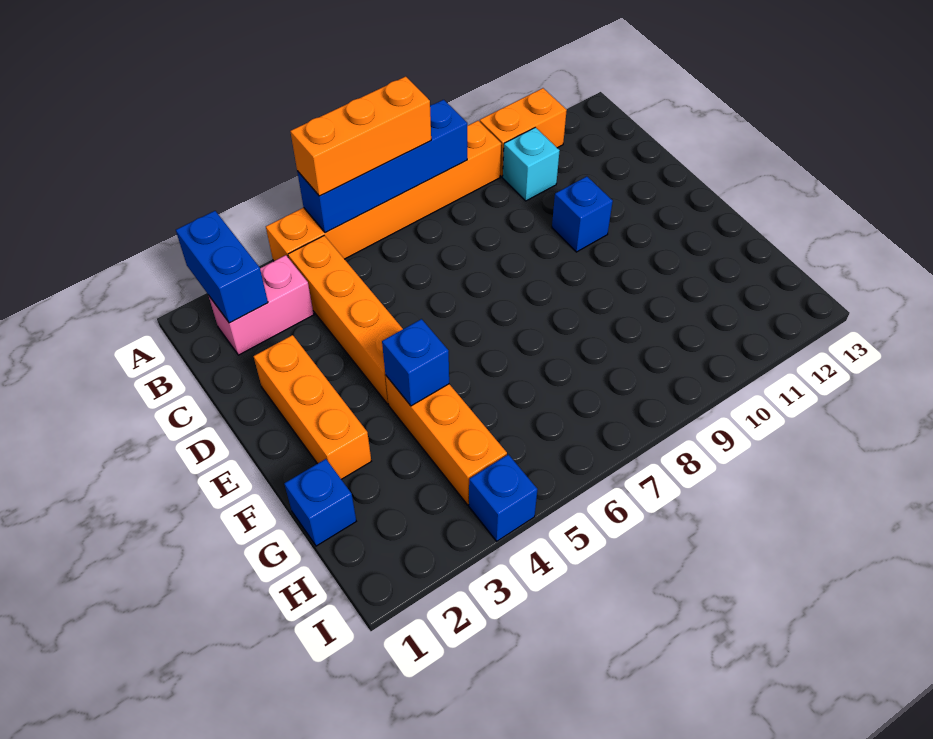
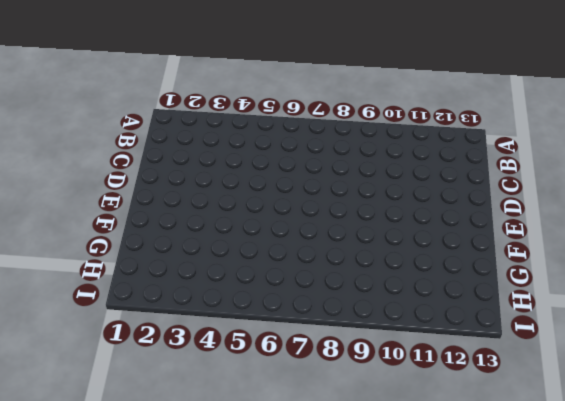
none -> orange 1x6 brick [266,121,501,261]
none -> orange 1x2 brick [480,88,567,177]
none -> pink 1x2 brick [209,255,314,355]

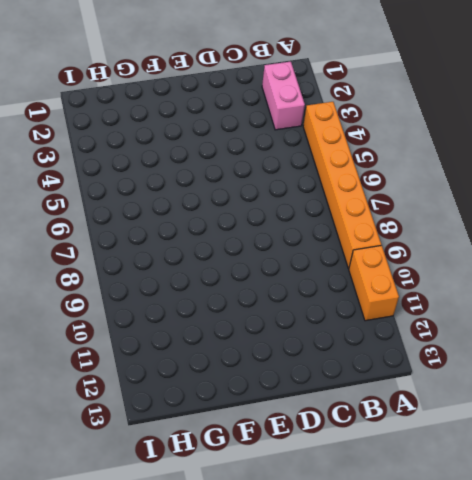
none -> orange 1x4 brick [288,236,403,404]
none -> cyan 1x1 brick [503,127,560,201]
none -> orange 1x3 brick [254,335,371,479]

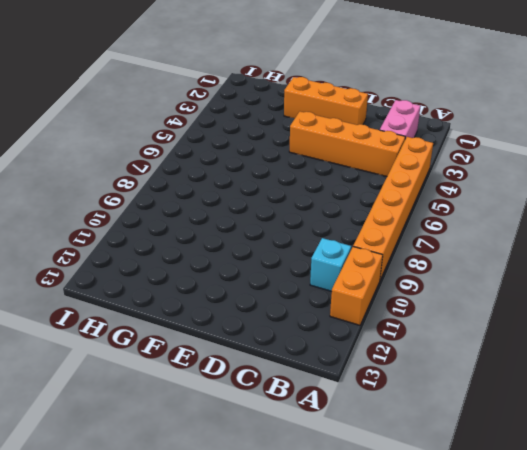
none -> blue 1x1 brick [552,176,613,252]
none -> orange 1x3 brick [385,375,507,505]
none -> blue 1x1 brick [284,459,356,546]

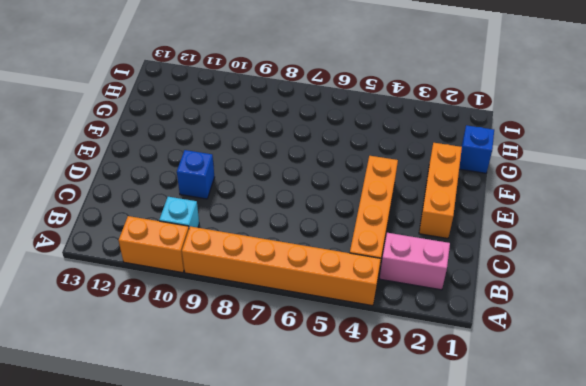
none -> orange 1x3 brick [385,375,507,505]
none -> blue 1x1 brick [469,454,537,541]
none -> blue 1x2 brick [176,211,268,323]

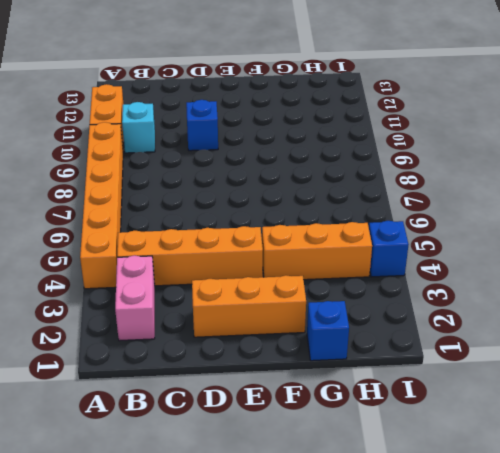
none -> blue 1x2 brick [176,211,268,323]
none -> blue 1x4 brick [297,100,467,233]
none -> blue 1x1 brick [382,319,449,406]

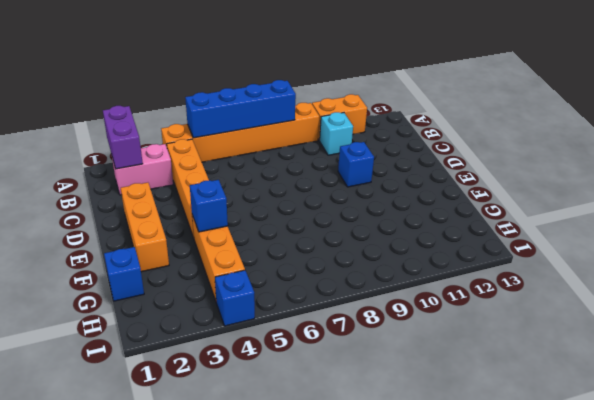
purple 1x2 brick [103,106,143,169] -> blue 1x2 brick [176,211,268,323]
none -> orange 1x3 brick [290,76,431,196]

